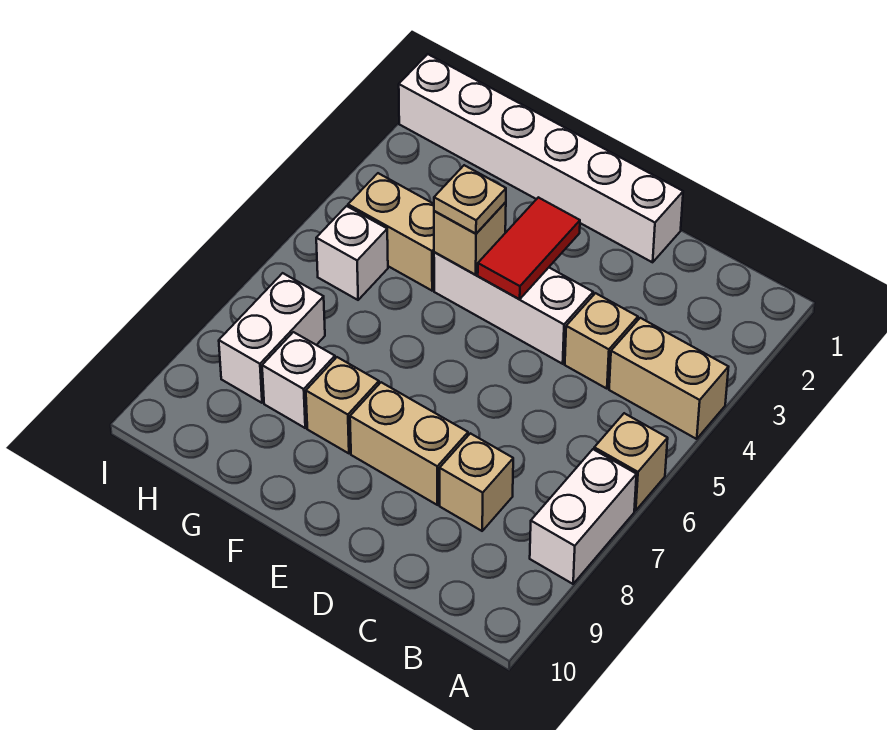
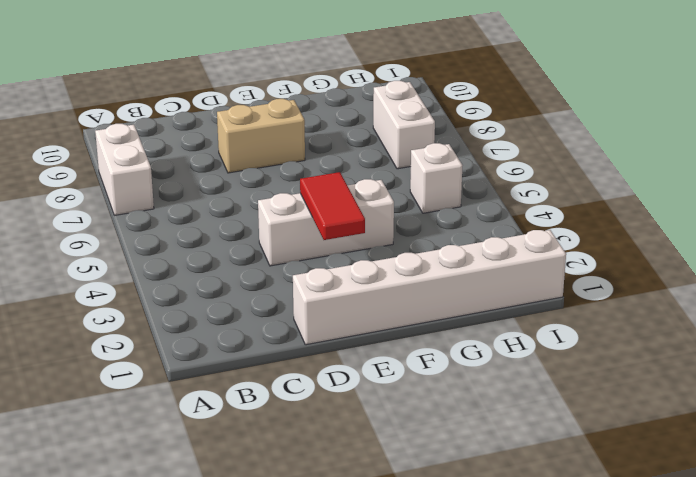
none -> tan 1x2 brick [609,318,728,439]
none -> tan 1x1 brick [594,413,668,511]
none -> tan 1x1 brick [565,293,638,389]

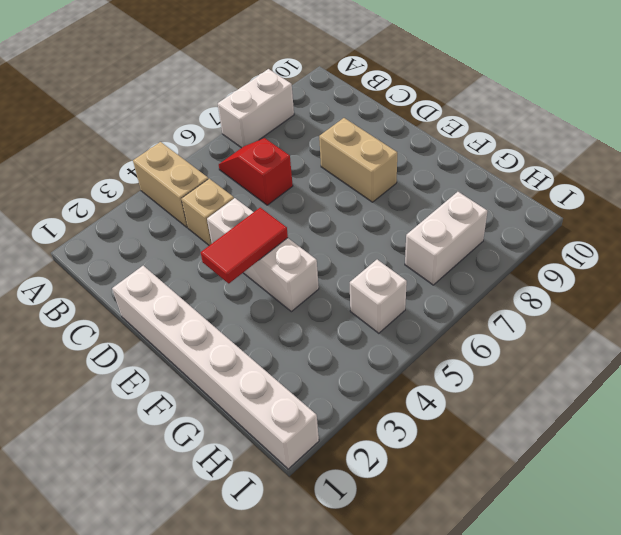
red 1x2 slope [219,138,293,205] -> none
none -> tan 1x1 brick [594,413,668,511]
none -> tan 1x1 brick [440,433,513,531]
none -> tan 1x1 brick [306,357,379,453]

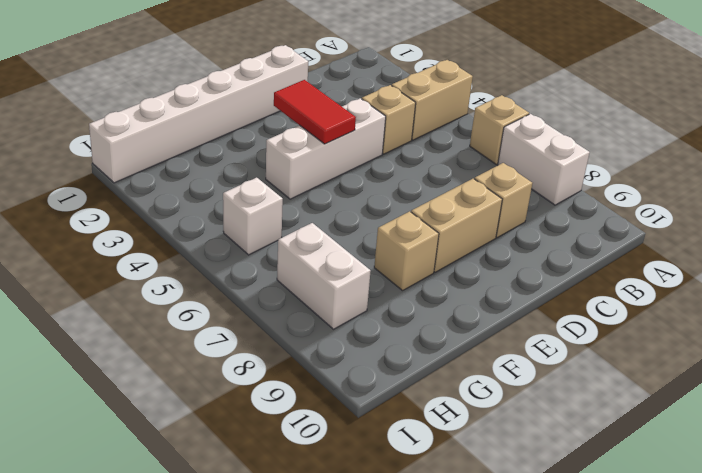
none -> tan 1x2 brick [348,173,434,291]
none -> white 1x1 brick [262,332,335,428]
none -> tan 1x1 brick [434,202,506,275]

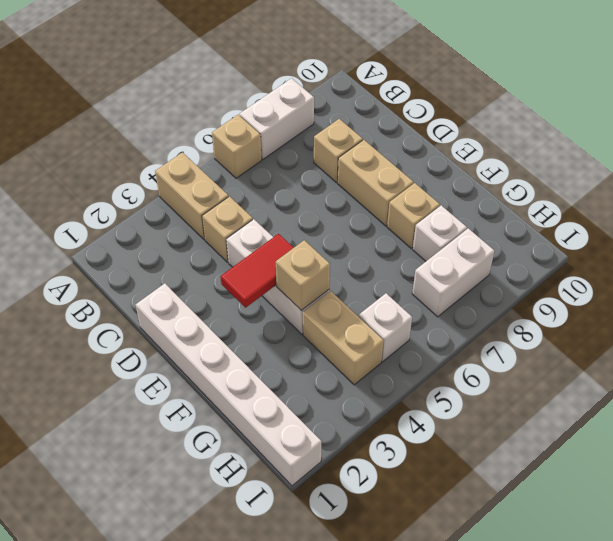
none -> tan 1x1 plate [434,165,506,234]

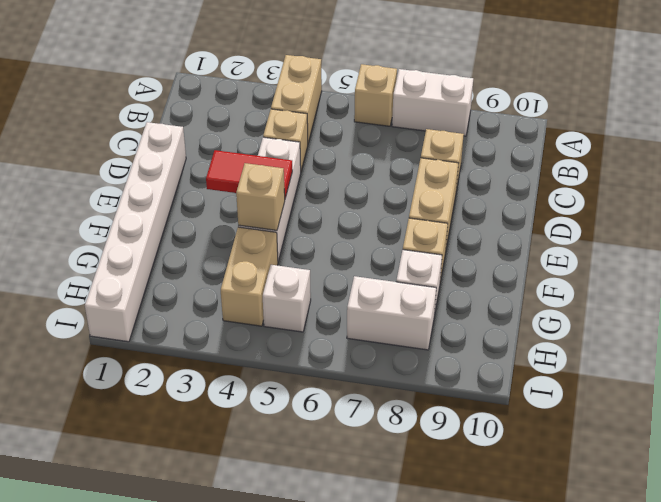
none -> tan 1x1 plate [434,165,506,234]

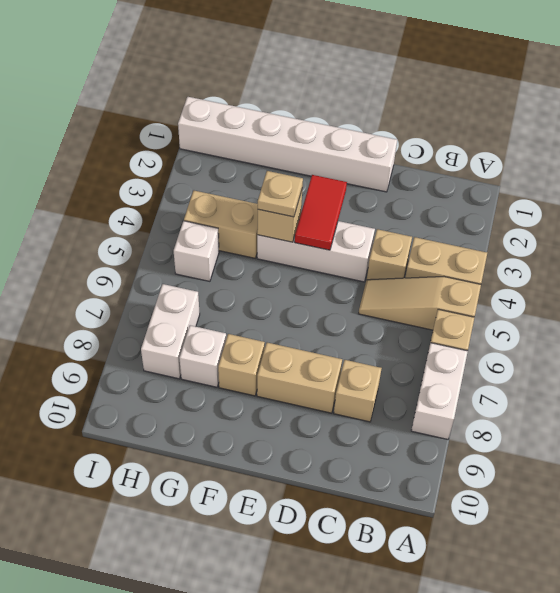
tan 1x3 slope [359,277,481,330] -> none

